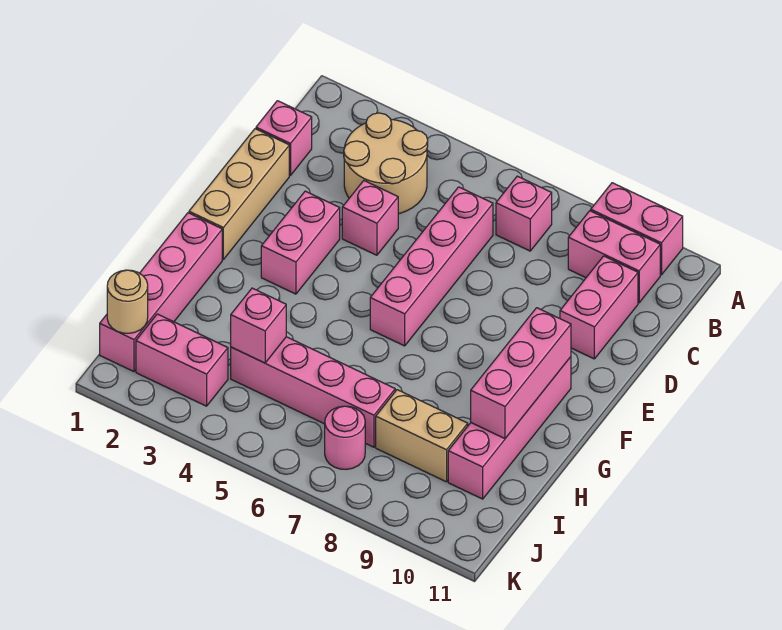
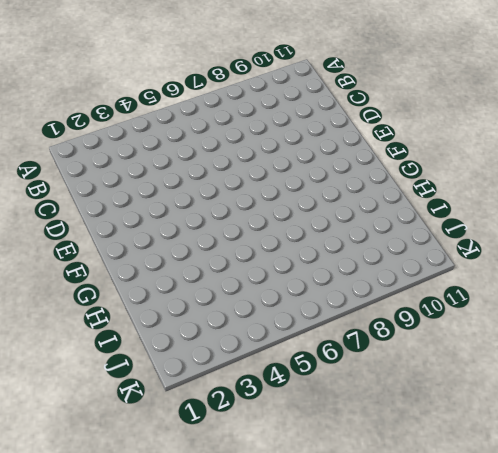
none -> pink 1x2 brick [591,183,683,275]
none -> tan 2x2 round brick [344,113,428,214]
none -> pink 1x1 brick [496,176,552,251]

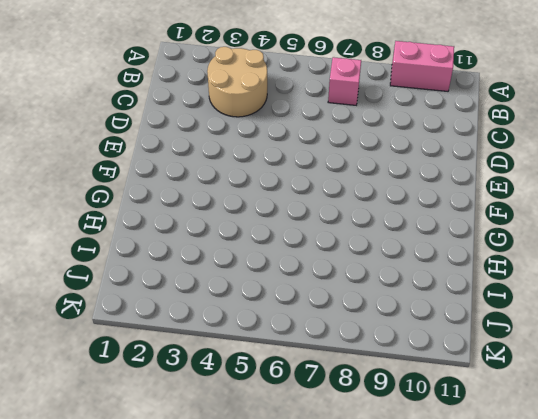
none -> pink 1x2 brick [568,211,660,303]
none -> pink 1x1 brick [256,101,312,176]
none -> pink 1x4 brick [370,187,493,346]

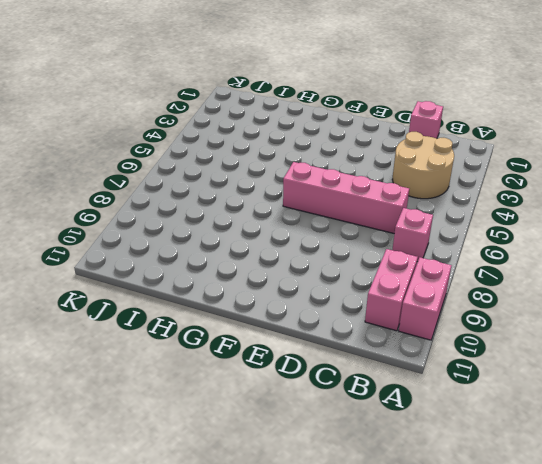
none -> pink 1x2 brick [560,256,638,359]
none -> tan 1x3 brick [189,129,289,259]
none -> pink 1x1 brick [342,181,398,255]

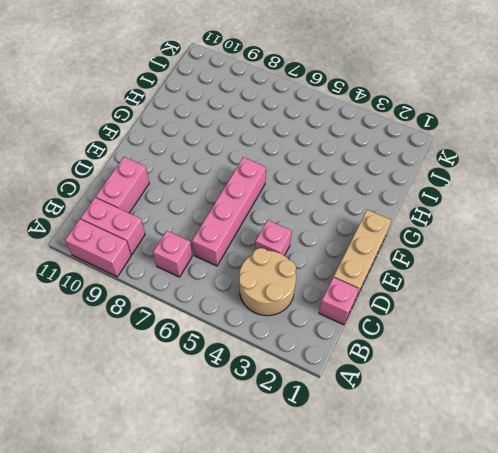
none -> pink 1x2 brick [261,191,340,294]
none -> pink 1x4 brick [448,357,571,499]
none -> pink 1x4 brick [100,213,222,372]

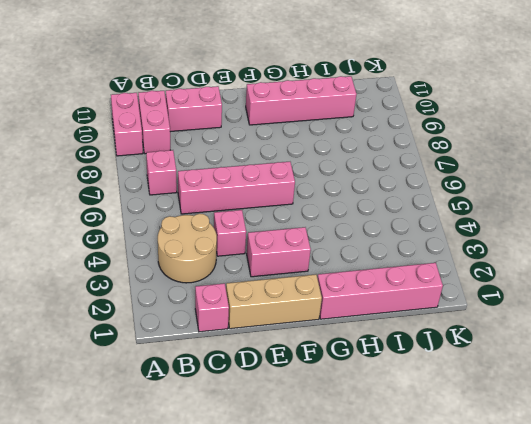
none -> pink 1x4 brick [231,337,395,447]
none -> tan 1x2 brick [376,390,468,482]
none -> pink 1x2 brick [136,314,228,406]

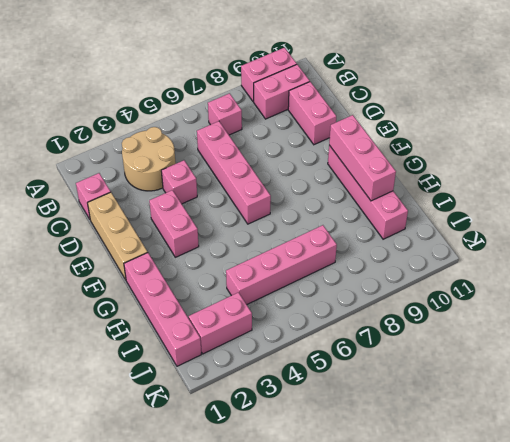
none -> tan 1x2 brick [376,390,468,482]
none -> pink 1x1 round brick [325,406,365,470]
none -> pink 1x1 brick [231,288,286,363]

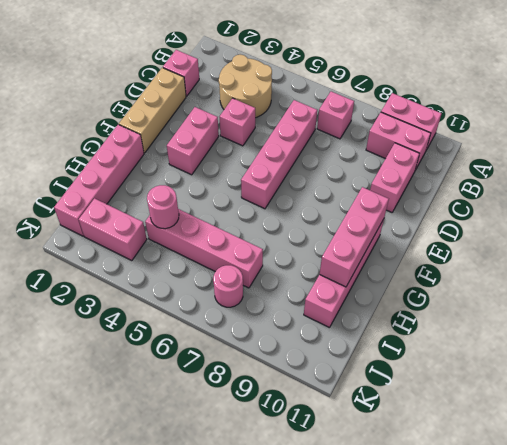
pink 1x1 round brick [147,185,179,229] -> pink 1x1 brick [231,288,286,363]
none -> tan 1x2 brick [376,390,468,482]
none -> tan 1x1 round brick [107,270,148,333]

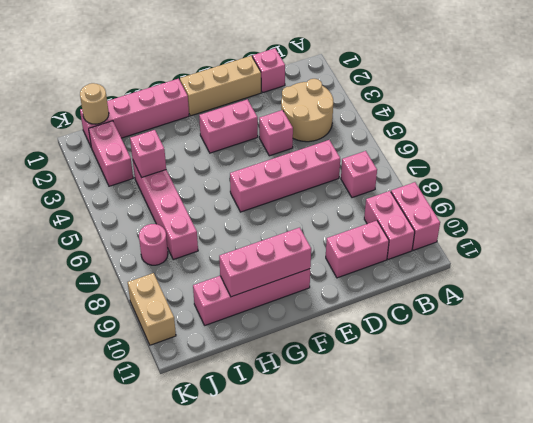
tan 1x2 brick [128,273,176,345] -> tan 1x2 brick moved to [376,390,468,482]

